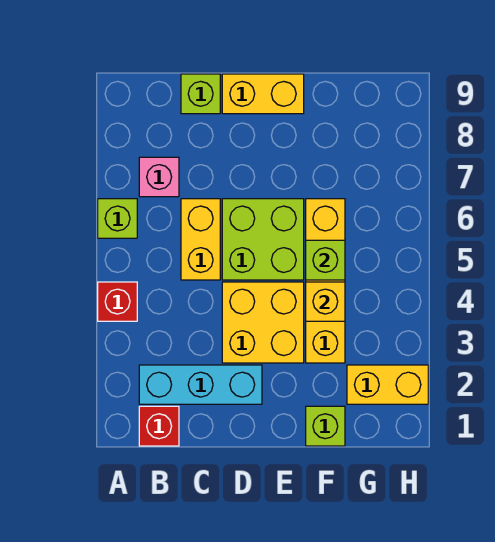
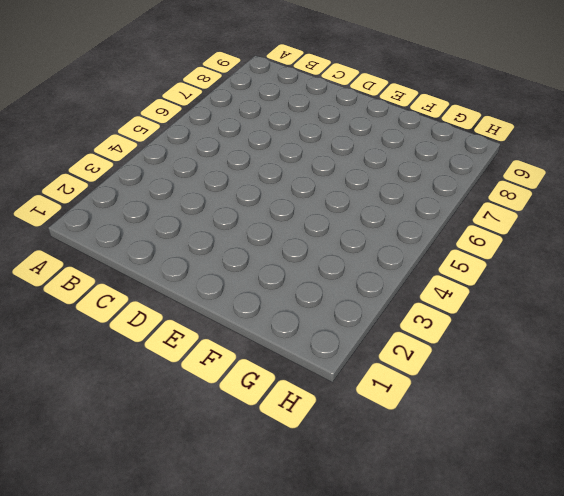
none -> red 1x1 brick [98,282,137,321]
none -> lime 1x1 brick [98,199,137,238]
none -> red 1x1 brick [139,406,179,446]

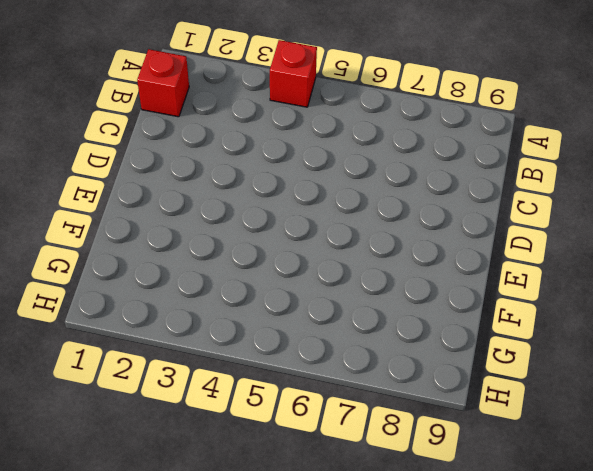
none -> lime 1x1 brick [98,199,137,238]
none -> cyan 1x3 brick [139,365,262,404]
none -> pink 1x1 brick [139,157,179,197]

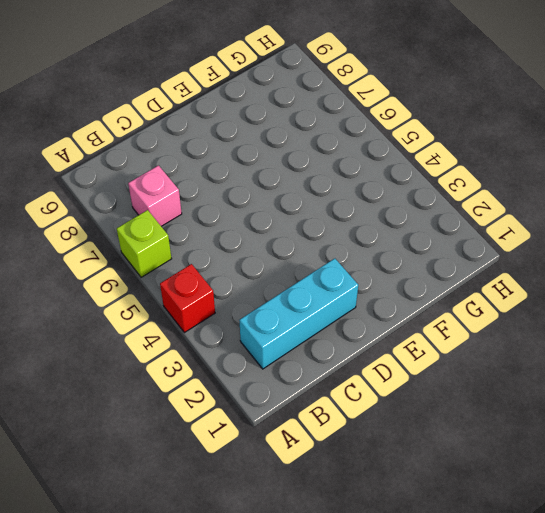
none -> red 1x1 brick [139,406,179,446]
none -> yellow 1x2 brick [181,199,220,280]
none -> lime 1x1 brick [181,74,220,114]

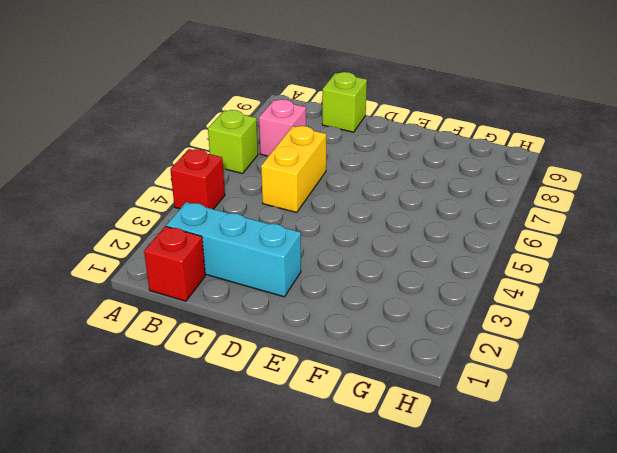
none -> yellow 2x2 brick [222,282,304,363]
none -> lime 2x2 brick [222,199,304,280]
none -> yellow 1x2 brick [222,74,304,114]

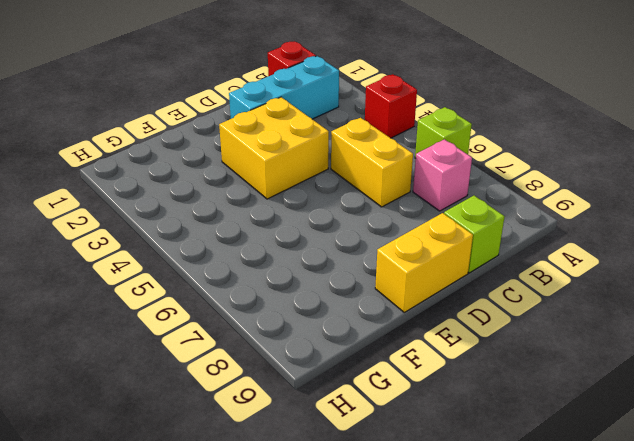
none -> lime 2x2 brick [222,199,304,280]
none -> lime 1x1 brick [306,406,345,446]
none -> yellow 1x4 brick [306,199,345,363]

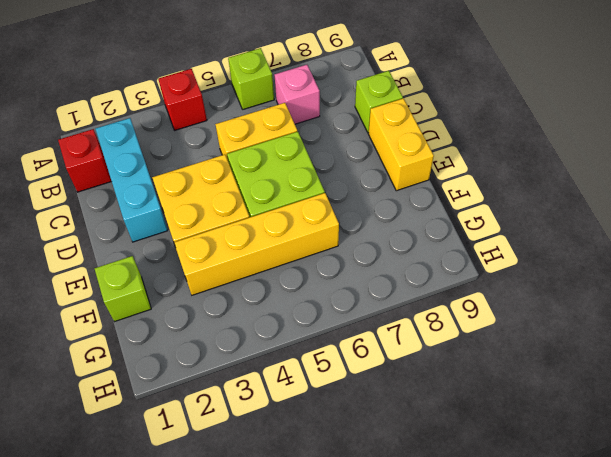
none -> yellow 1x2 brick [347,365,428,404]
none -> yellow 1x1 brick [306,282,345,321]
none -> lime 1x1 brick [306,240,345,280]

